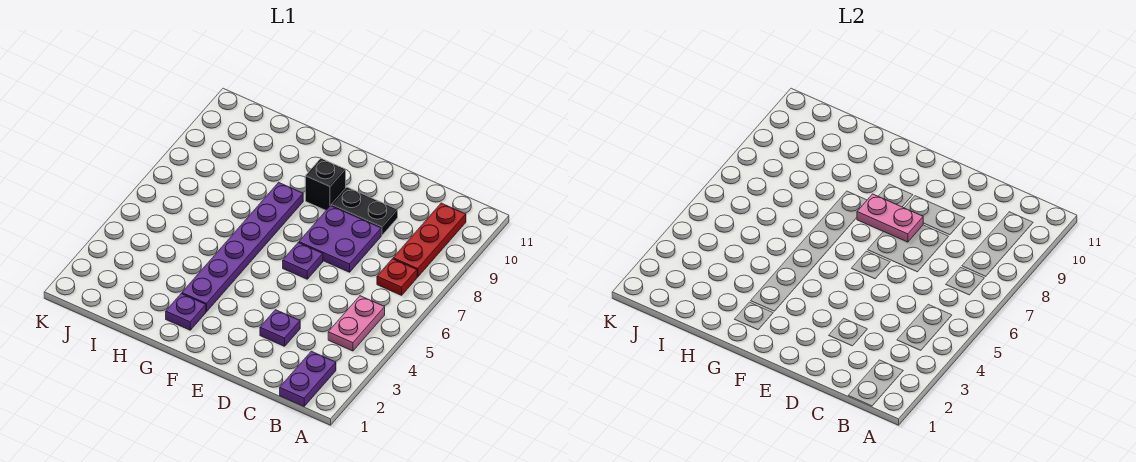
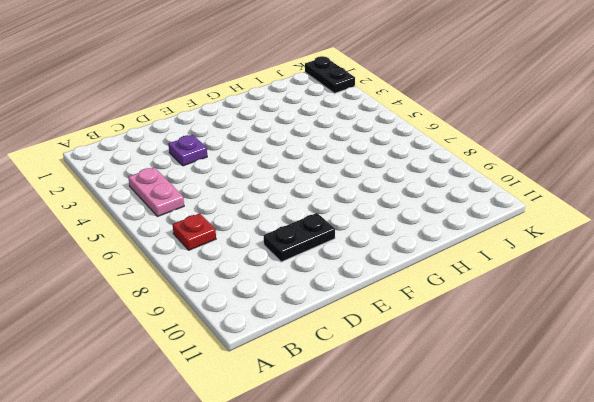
black 1x2 plate [305,56,355,93] -> none
none -> purple 1x2 plate [280,351,336,406]
none -> red 1x3 plate [393,203,466,277]
none -> purple 2x2 plate [299,206,381,272]

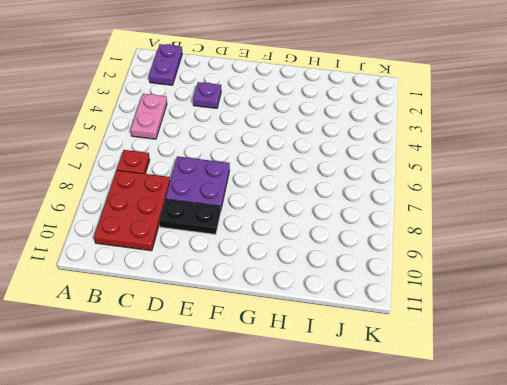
red 2x3 plate [94,170,170,251] -> red 1x3 plate [393,203,466,277]
none -> purple 1x1 plate [283,243,323,279]
none -> black 1x1 brick [305,158,346,210]
none -> purple 1x1 plate [166,294,206,330]

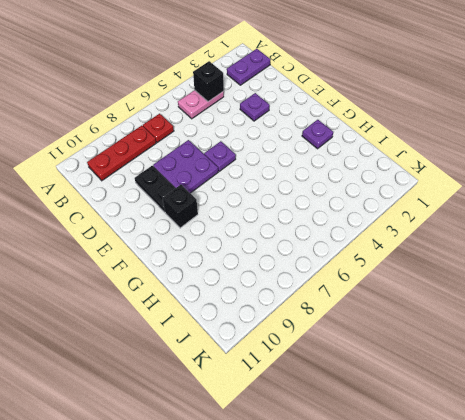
black 1x1 brick [193,61,224,102] -> none
none -> purple 1x6 plate [182,182,303,312]
none -> pink 1x2 plate [857,194,923,242]

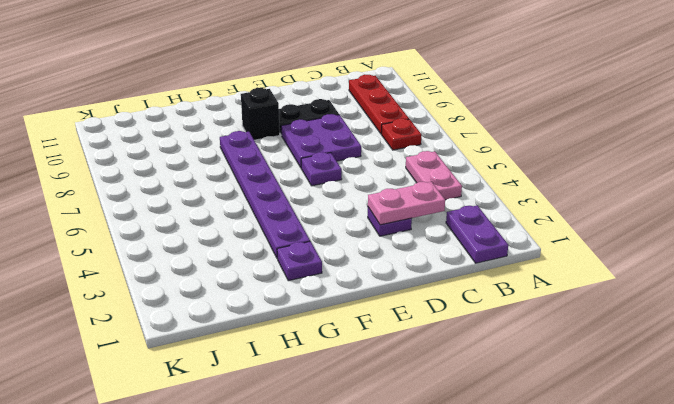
pink 1x2 plate [368,182,445,225] -> pink 1x2 plate moved to [857,194,923,242]

